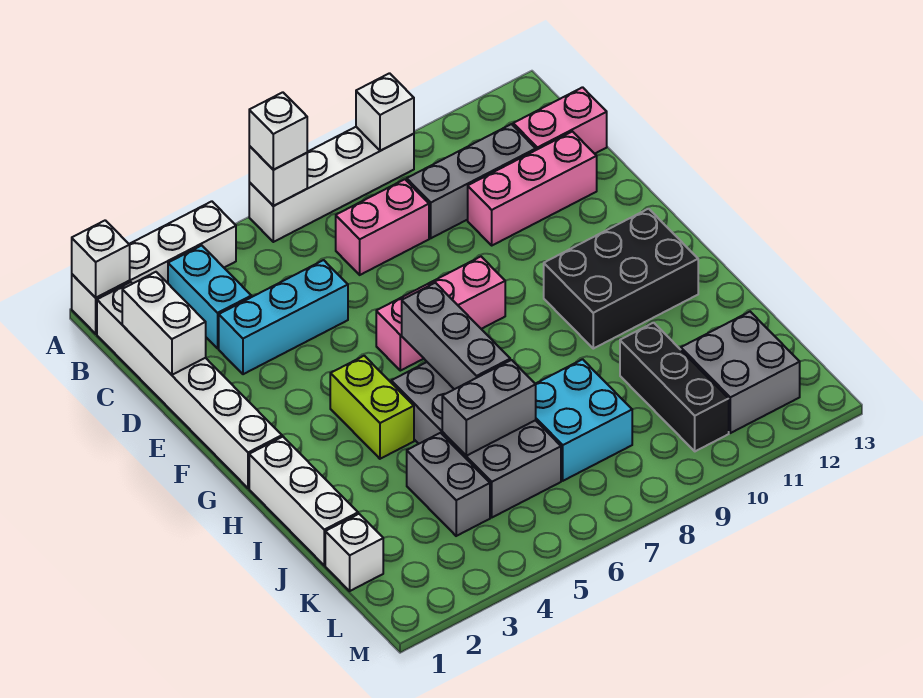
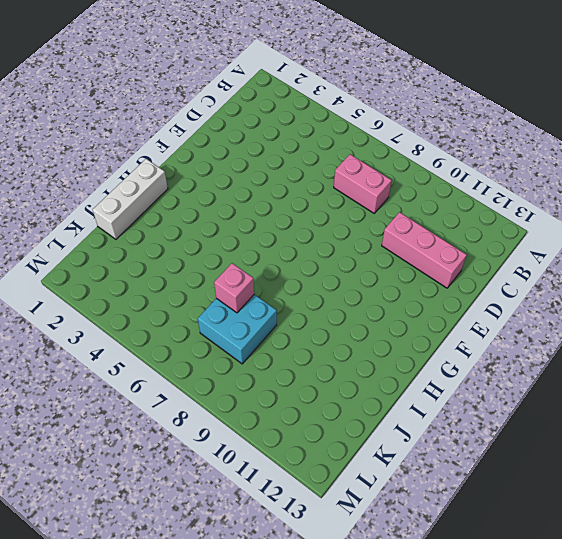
pink 1x1 brick [214,263,254,313] -> none
none -> white 1x4 brick [72,201,236,334]
none -> white 1x4 brick [249,127,414,242]
none -> white 1x6 brick [97,282,282,488]

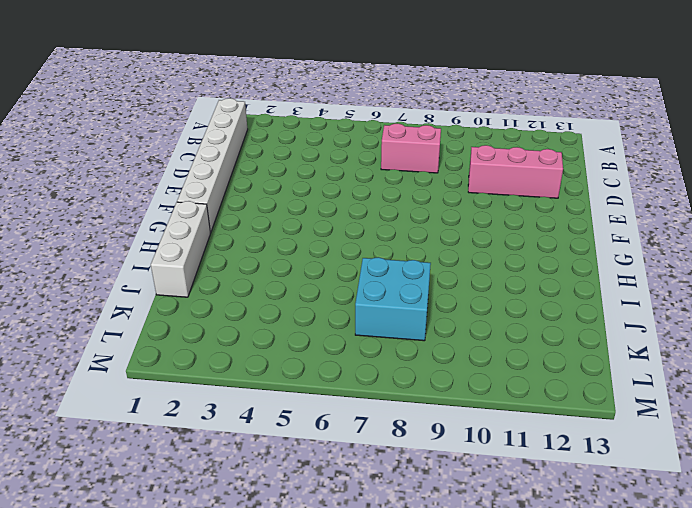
none -> white 1x4 brick [72,201,236,334]
none -> white 1x4 brick [249,127,414,242]
none -> cyan 1x2 brick [168,245,251,348]

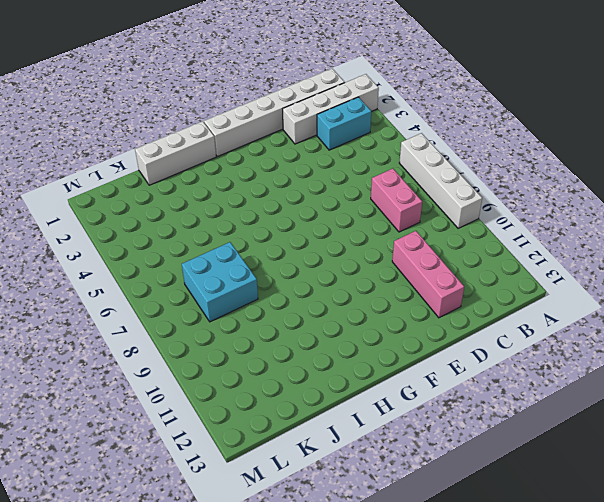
white 1x4 brick [283,74,379,144] -> white 1x4 brick turned to [72,201,236,334]
none -> grey 1x3 brick [407,124,536,238]
none -> pink 1x2 brick [513,87,607,154]
none -> cyan 1x3 brick [219,260,348,374]

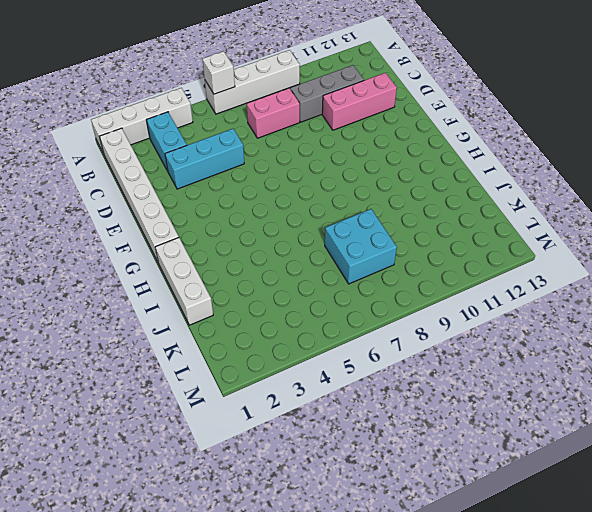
none -> pink 1x2 brick [513,87,607,154]
none -> pink 1x3 brick [376,257,505,371]
none -> lime 1x2 brick [330,356,414,459]

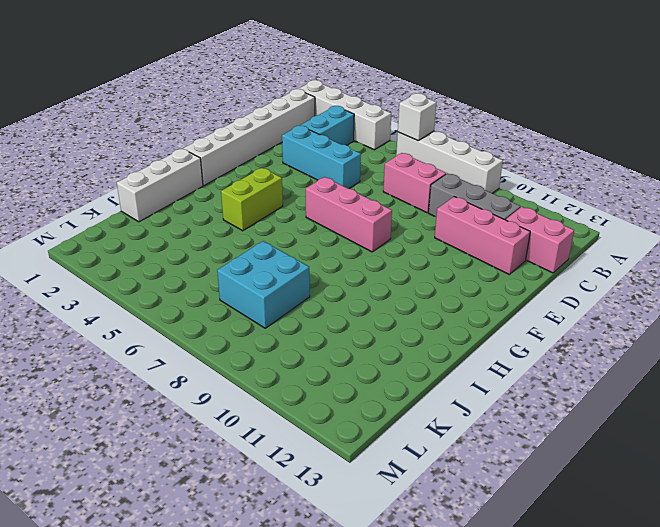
none -> black 2x3 brick [544,209,698,349]
none -> grey 2x4 brick [391,362,561,517]
none -> grey 1x2 brick [407,433,490,536]

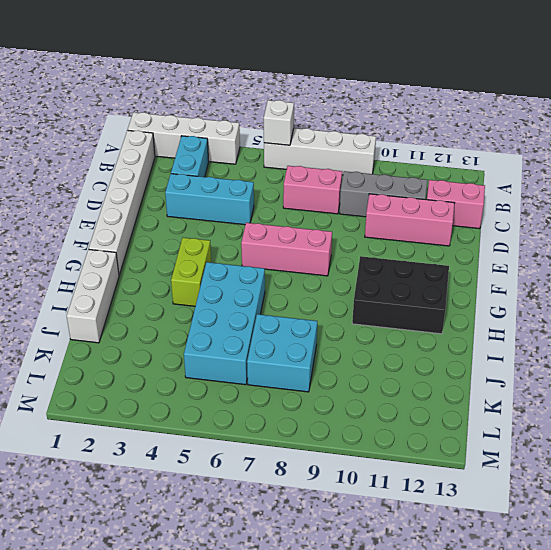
cyan 2x4 brick [184,262,265,385] -> grey 2x4 brick [391,362,561,517]
none -> grey 1x2 brick [407,433,490,536]
none -> black 1x3 brick [620,323,729,451]
none -> white 1x1 brick [325,514,383,591]

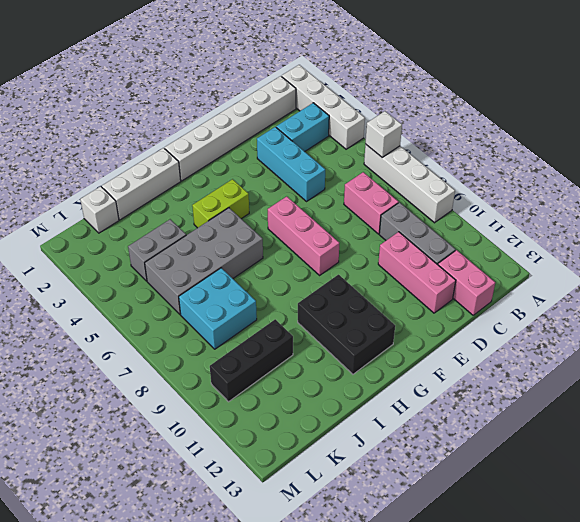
none -> grey 2x2 brick [681,312,800,433]
none -> white 1x1 brick [72,220,130,298]
none -> white 1x1 brick [356,73,414,151]

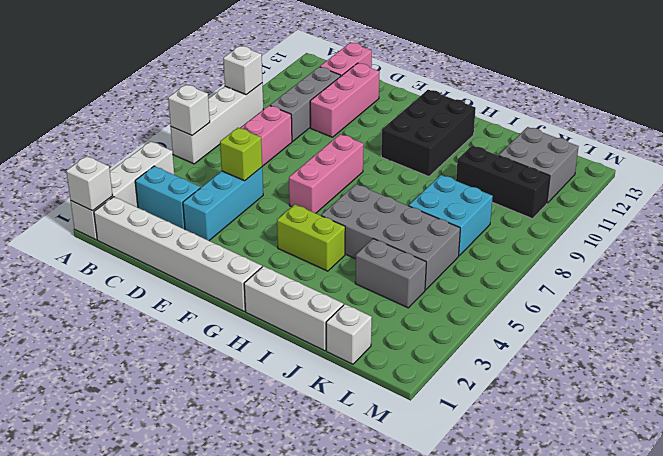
lime 1x1 brick [220,128,262,181] -> none
none -> white 1x2 brick [122,272,206,375]
none -> grey 1x3 brick [402,283,510,389]
none -> grey 1x2 brick [442,360,536,456]

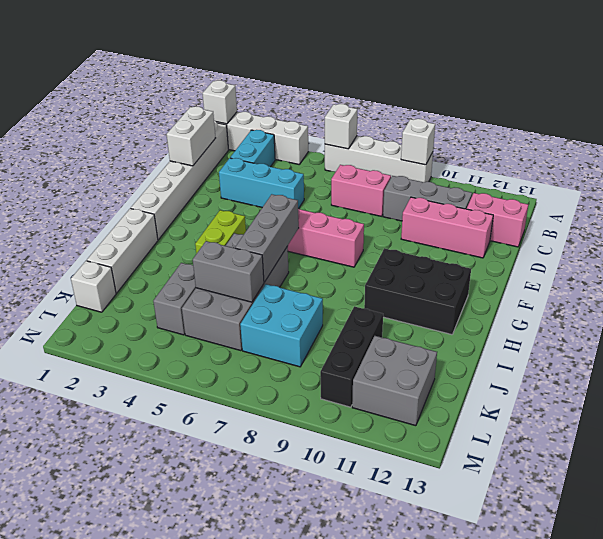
none -> white 1x1 brick [249,92,307,170]

